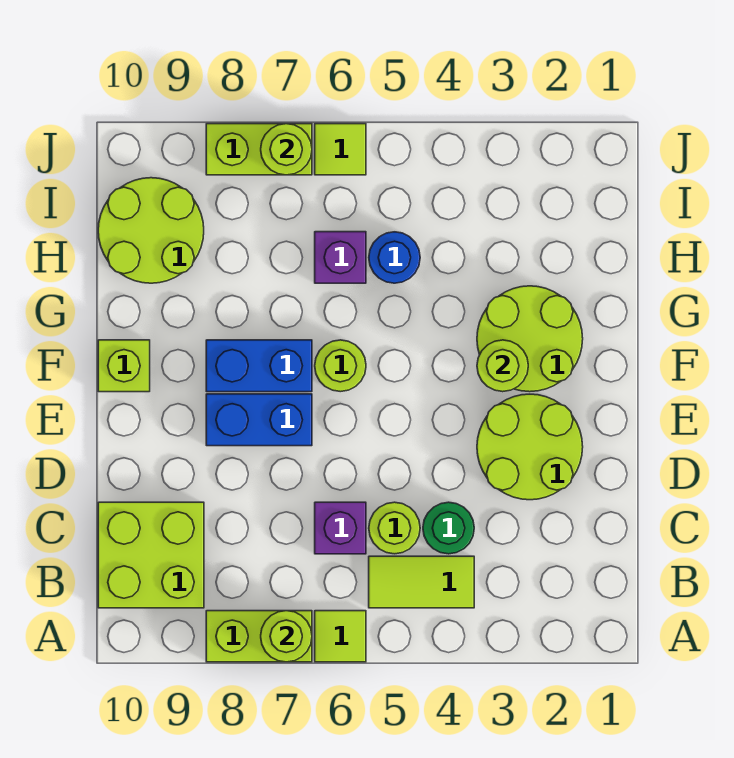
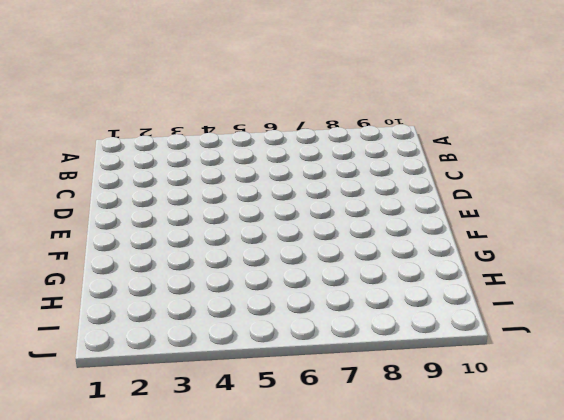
none -> lime 1x1 tile [315,611,366,662]
none -> lime 1x2 brick [206,611,312,662]
none -> lime 1x2 tile [369,556,474,608]

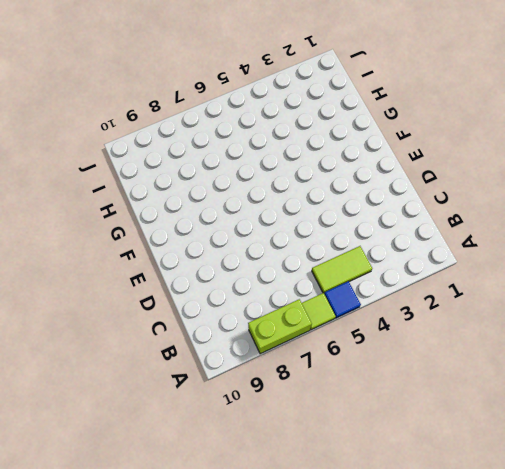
blue 1x1 tile [324,281,361,318] -> none
none -> lime 2x2 brick [98,502,204,608]
none -> green 1x1 round brick [423,502,474,554]
none -> lime 1x1 round brick [369,502,420,554]

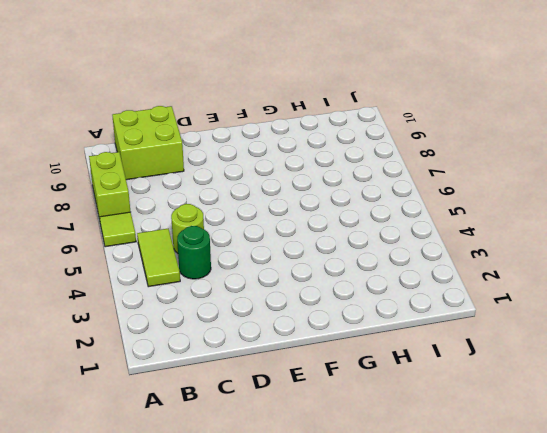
none -> purple 1x1 brick [315,502,366,554]
none -> lime 2x2 round brick [477,394,583,500]
none -> blue 1x2 brick [206,394,312,446]

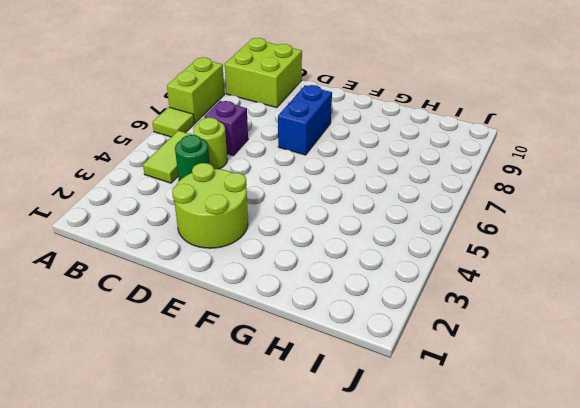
none -> lime 2x2 round brick [477,286,583,392]
none -> lime 1x1 round brick [315,340,366,392]
none -> blue 1x2 brick [206,340,312,392]

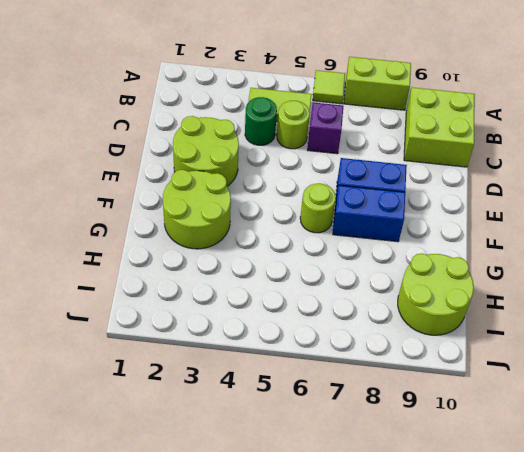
none -> lime 1x1 brick [98,340,150,392]
none -> blue 1x1 round brick [369,232,420,283]
none -> purple 1x1 brick [315,232,366,283]

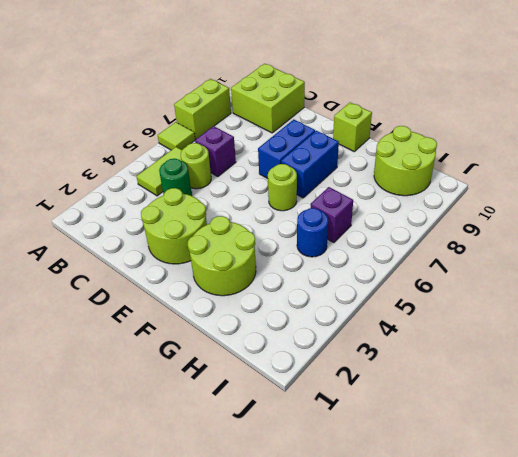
none -> lime 1x1 tile [315,124,366,175]
none -> lime 1x2 brick [206,124,312,175]
none -> lime 1x1 round brick [261,611,312,662]

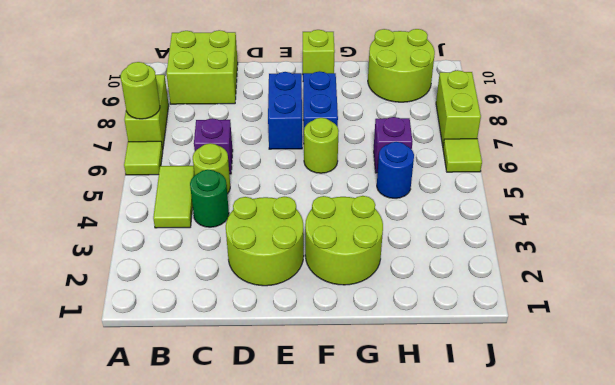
none -> lime 1x1 round brick [477,340,528,392]
none -> lime 1x1 round brick [261,124,312,175]

